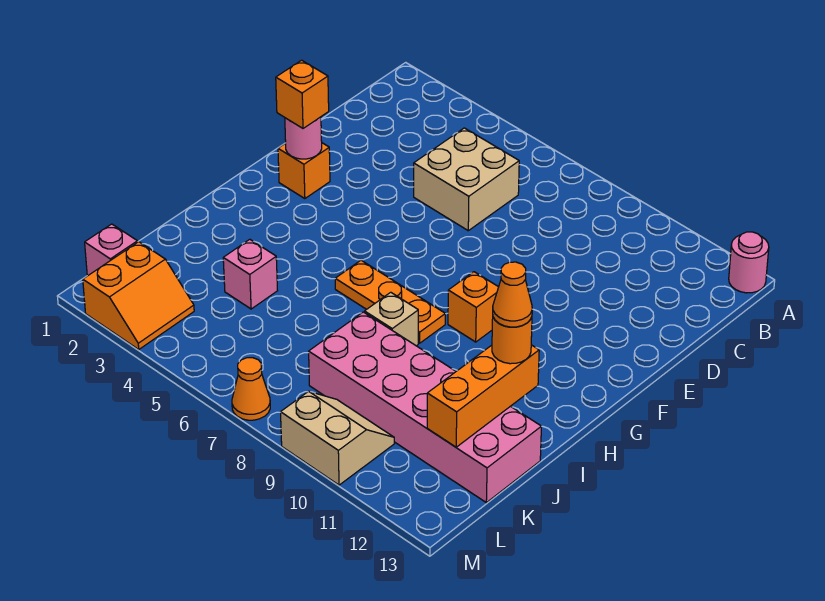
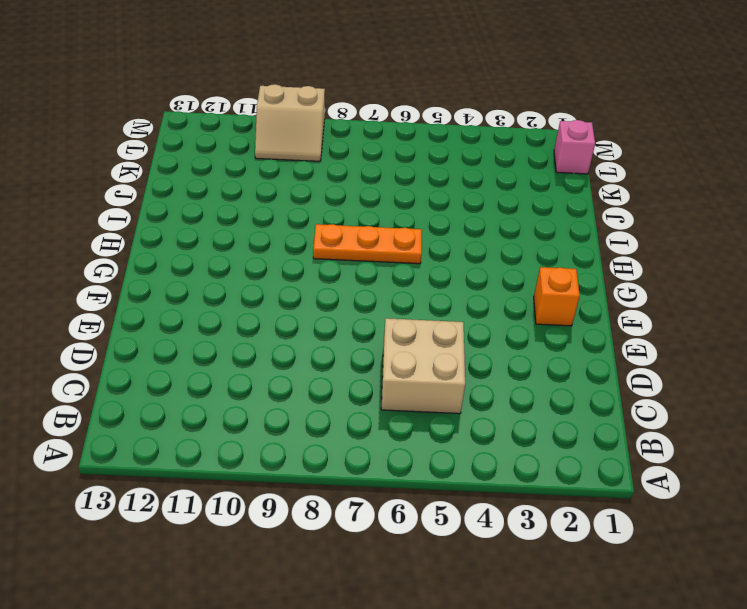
none -> pink 1x1 round brick [729,232,769,293]
none -> orange 1x1 brick [448,272,498,342]
none -> tan 1x1 brick [365,292,418,346]

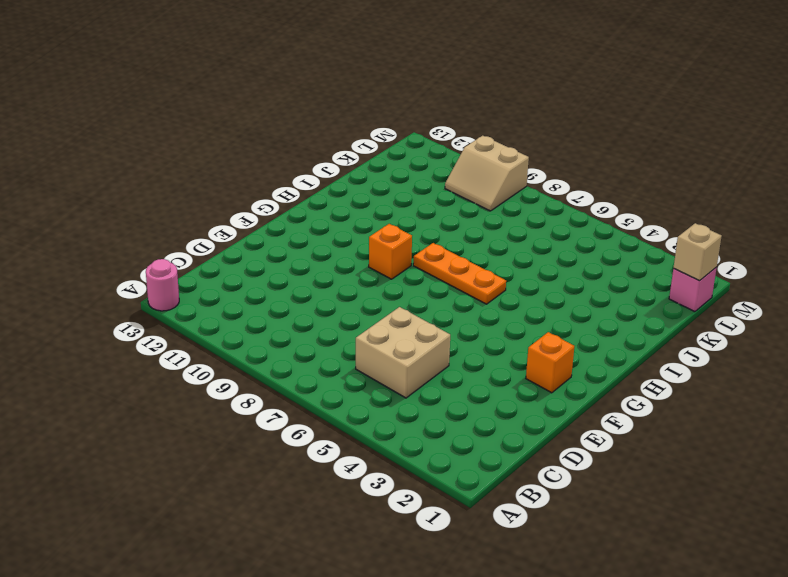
tan 1x1 brick [673,223,722,281] -> tan 1x1 brick moved to [365,292,418,346]
none -> pink 1x1 brick [223,239,278,309]
none -> pink 2x6 brick [309,312,541,503]
none -> orange 2x2 slope [83,242,194,349]

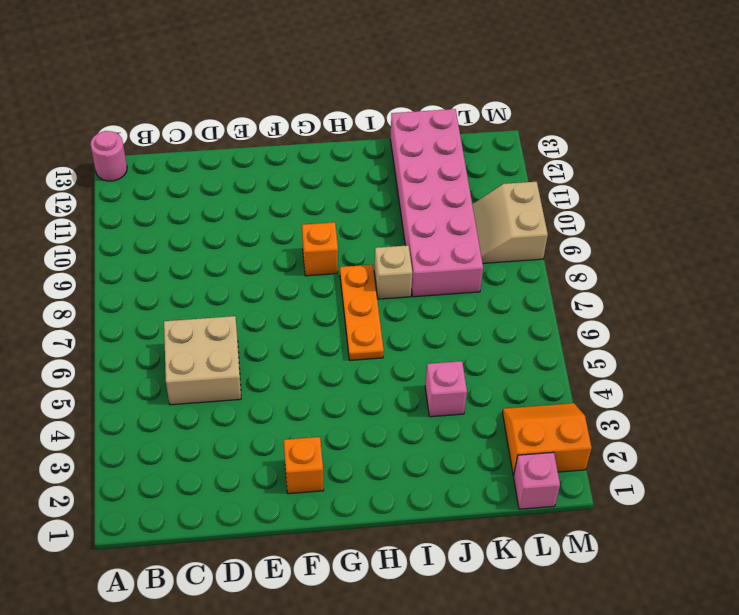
none -> orange 1x1 cone [232,358,270,420]
none -> pink 1x1 round brick [285,117,322,159]
none -> orange 1x3 brick [427,345,539,447]

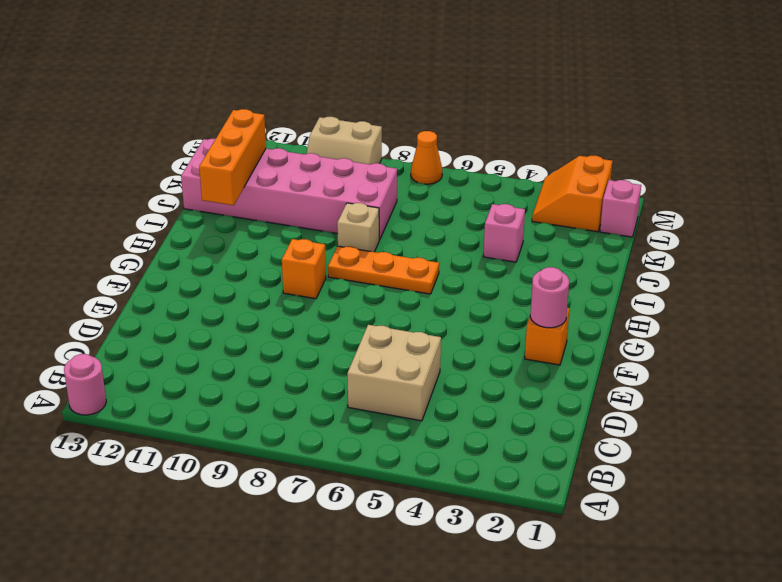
none -> orange 1x1 brick [276,60,329,128]
none -> orange 1x1 round brick [492,317,532,364]
none -> orange 1x1 cone [493,262,532,327]

